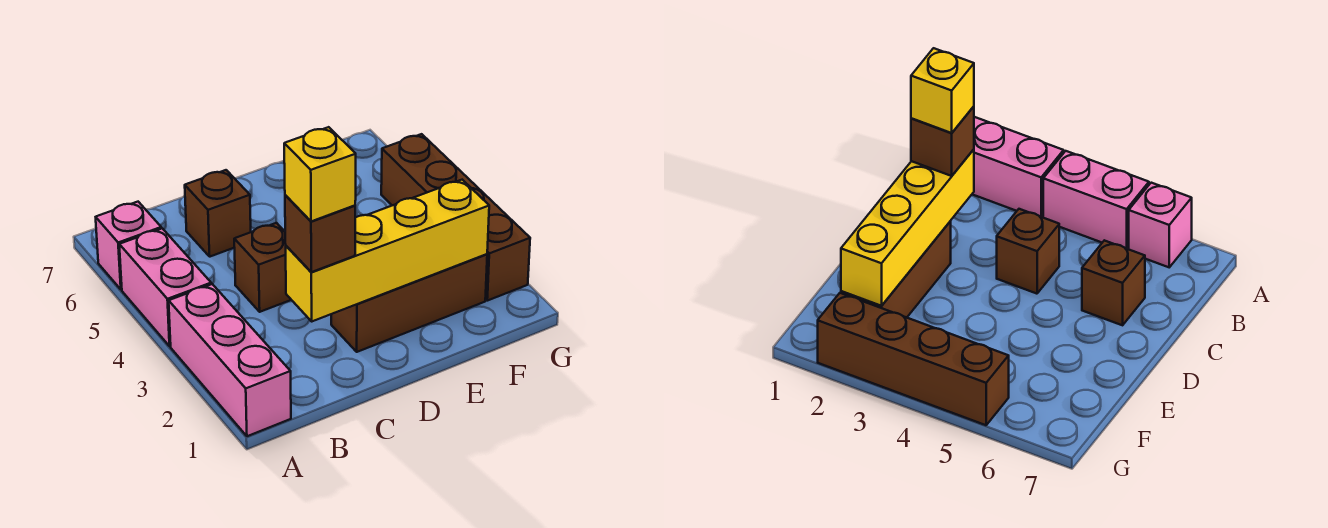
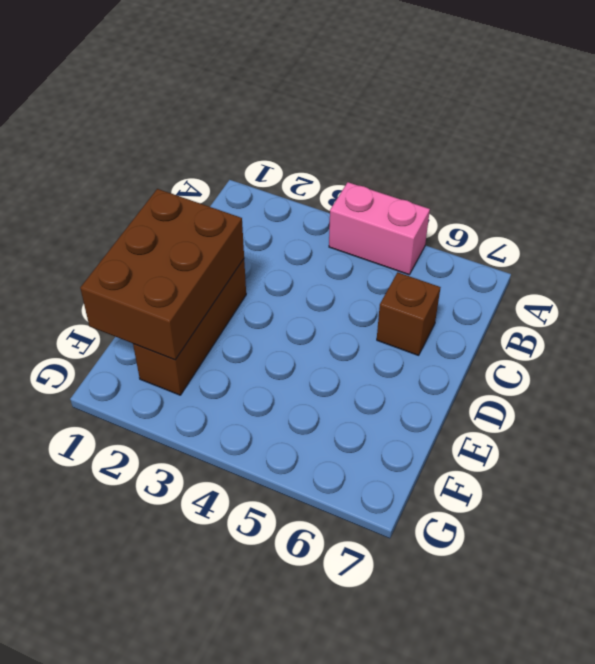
brown 2x3 brick [80,189,244,360] -> yellow 1x4 brick [286,180,489,321]
none -> pink 1x3 brick [169,284,291,436]
none -> pink 1x1 brick [96,202,161,290]

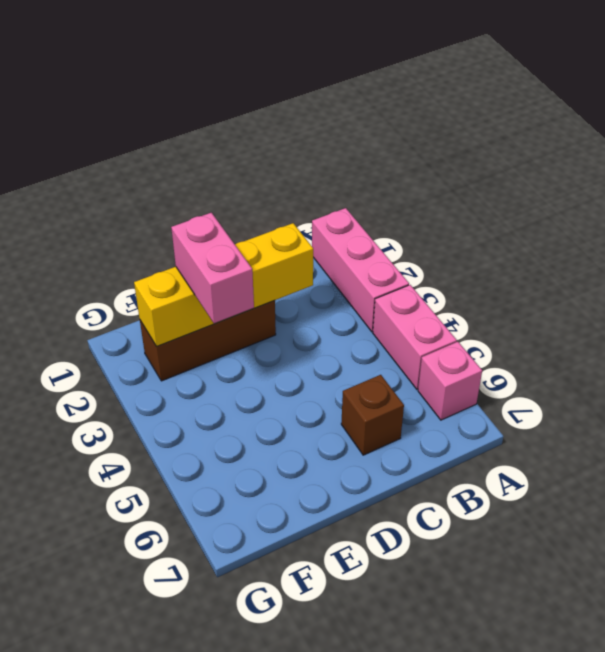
pink 1x2 brick [171,213,254,323] -> none
none -> brown 1x1 brick [234,223,291,312]
none -> brown 1x4 brick [381,134,530,301]

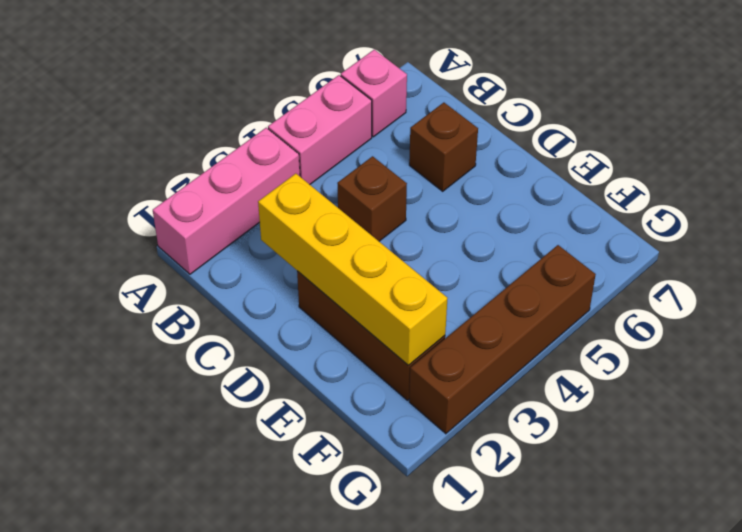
none -> brown 1x1 brick [285,195,355,272]
none -> yellow 1x1 brick [284,127,356,221]

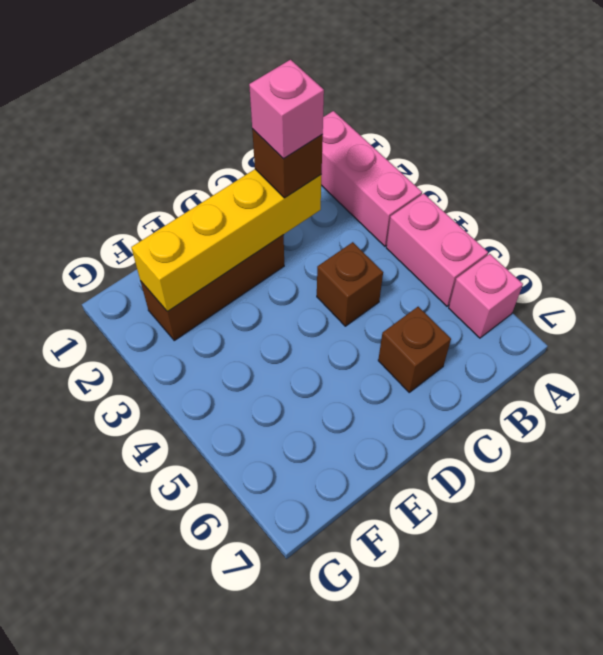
pink 1x1 brick [249,60,324,159] -> yellow 1x1 brick [284,127,356,221]
none -> brown 1x4 brick [381,134,530,301]

